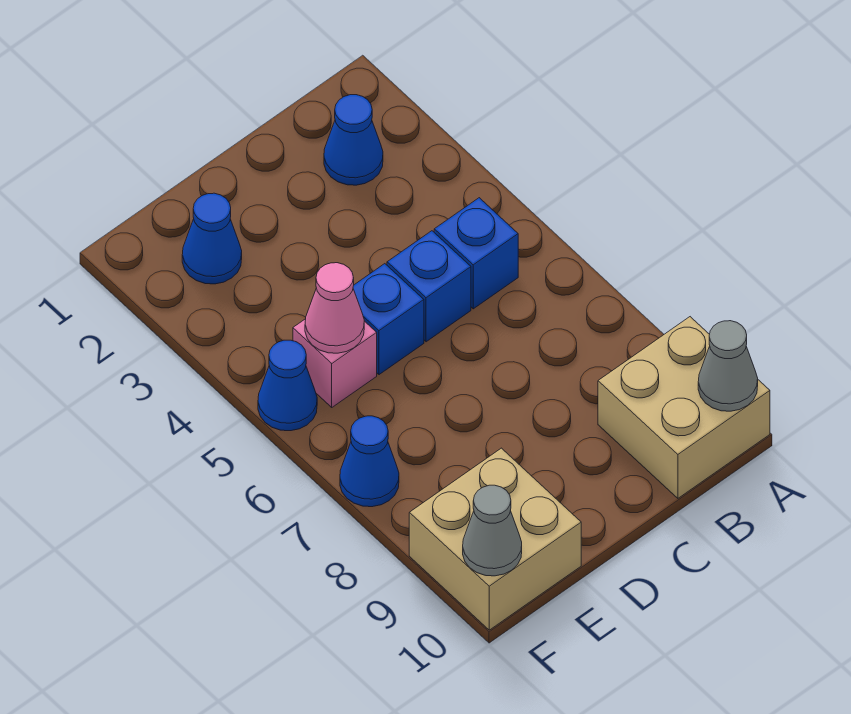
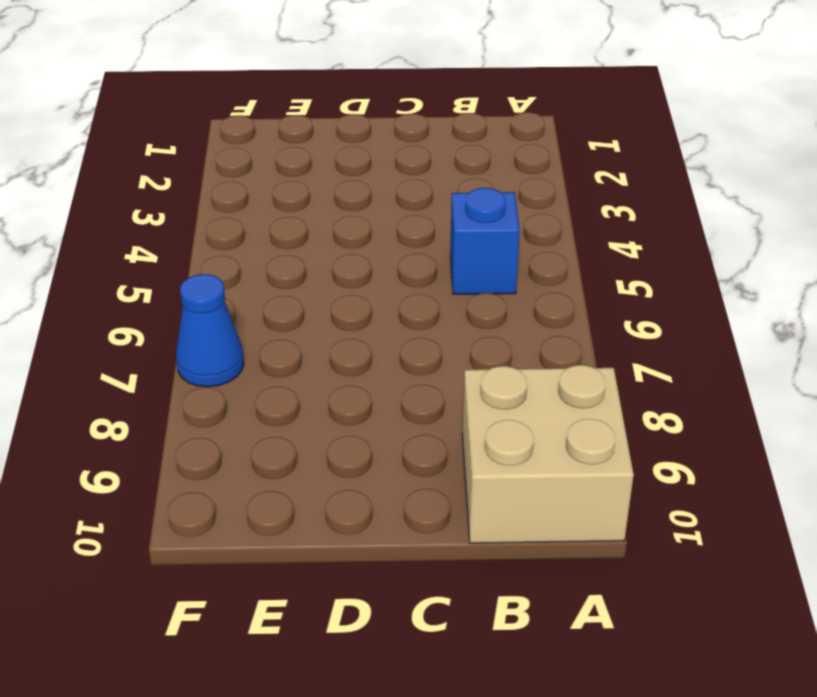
none -> blue 1x1 cone [324,95,383,185]
none -> blue 1x1 brick [387,231,471,342]
none -> blue 1x1 brick [353,264,424,375]

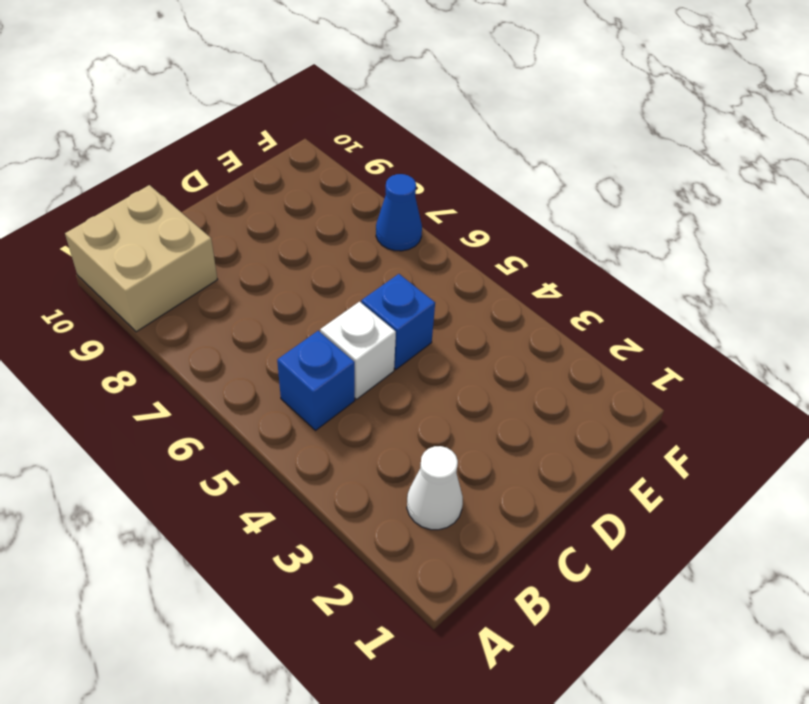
white 1x1 cone [407,446,463,530] -> blue 1x1 cone [324,95,383,185]
white 1x1 brick [320,302,396,399] -> blue 1x1 brick [387,231,471,342]
none -> blue 1x1 cone [182,193,242,284]
none -> pink 1x1 brick [293,319,377,407]
none -> tan 2x2 brick [409,448,581,630]

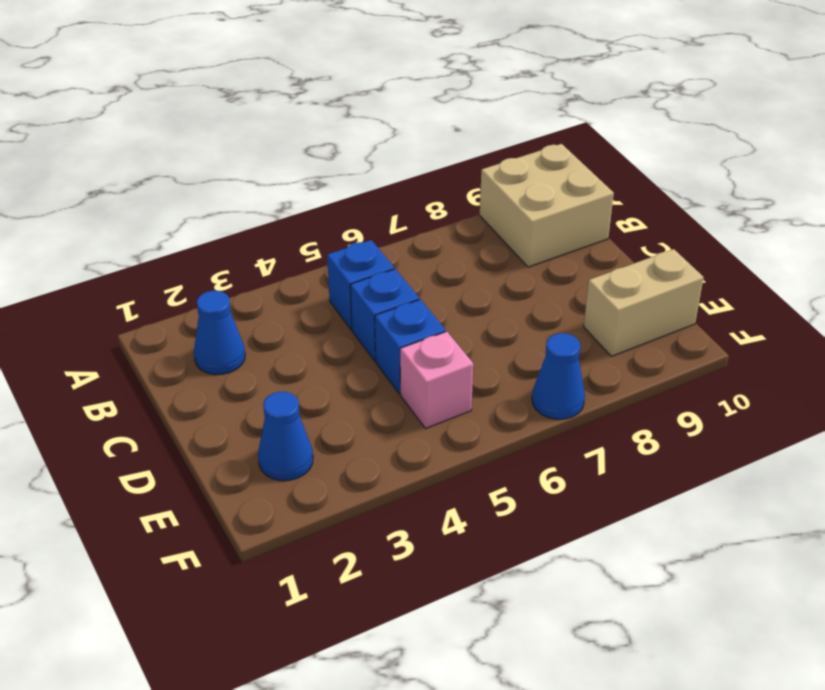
tan 1x2 brick [584,249,704,356] -> tan 2x2 brick [409,448,581,630]
none -> blue 1x1 cone [258,340,317,431]
none -> grey 1x1 cone [698,321,758,411]
none -> pink 1x1 cone [305,263,364,353]

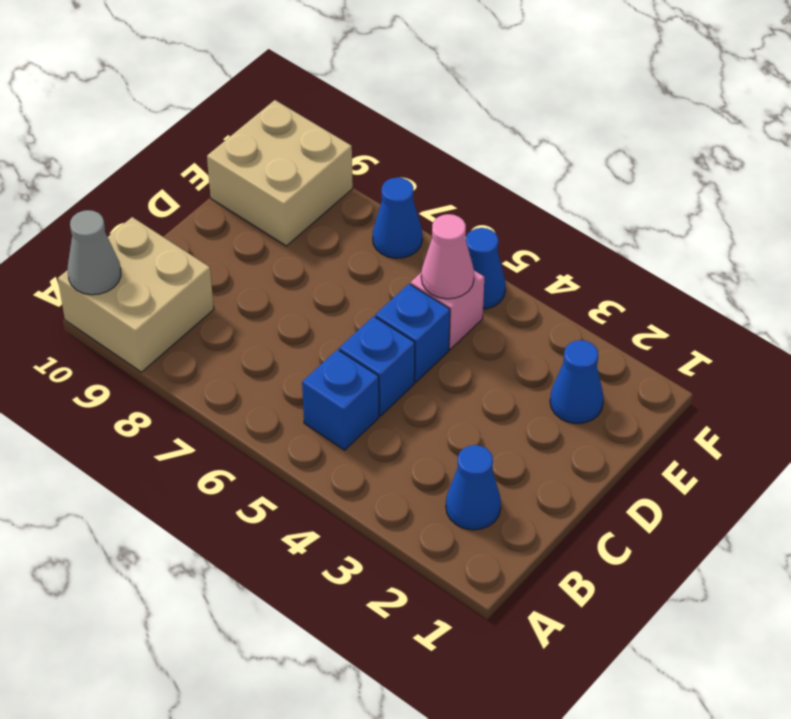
none -> grey 1x1 cone [463,485,522,576]

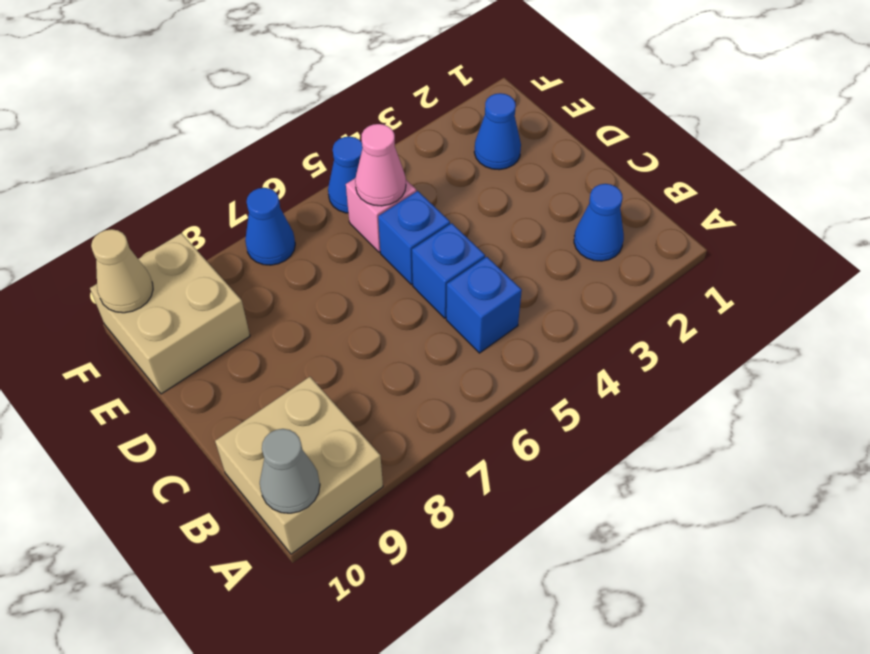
tan 1x1 cone [91,229,153,313] -> grey 1x1 cone [463,485,522,576]

